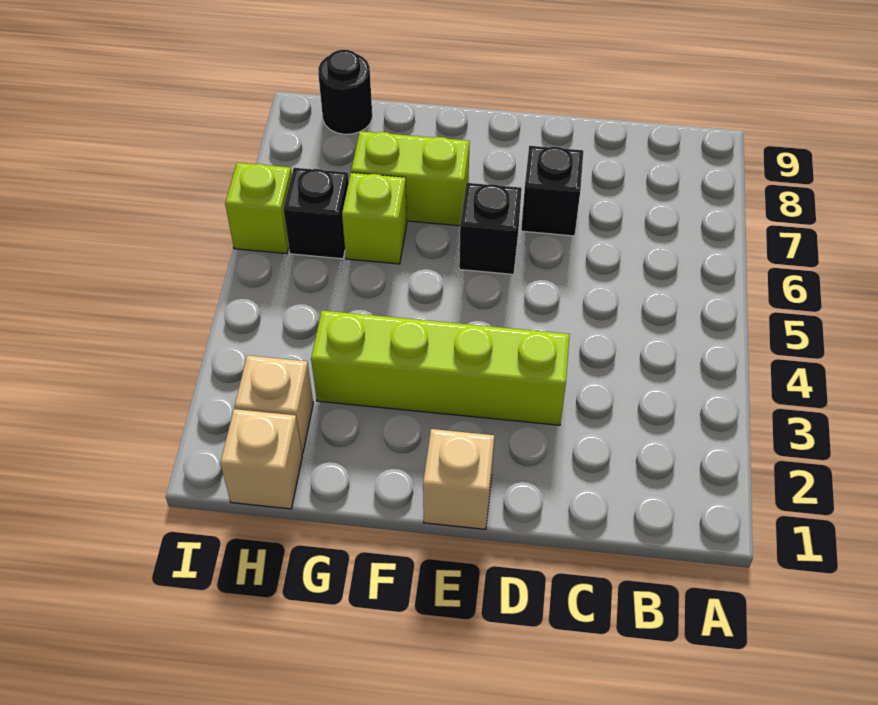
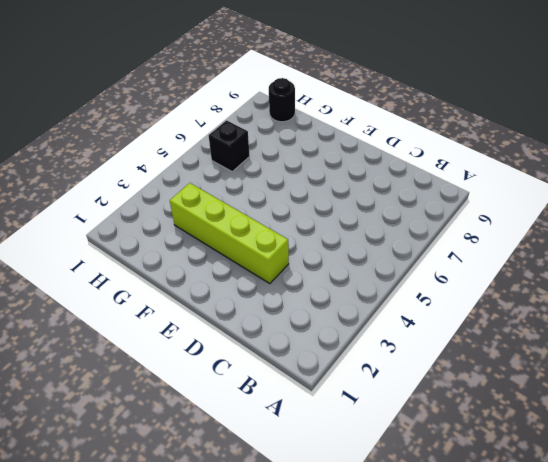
none -> black 1x1 brick [521,146,583,236]
none -> tan 1x1 brick [423,429,494,529]

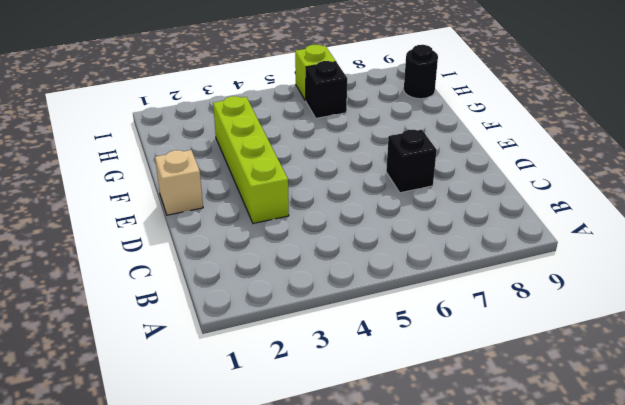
none -> black 1x1 brick [459,183,522,274]
none -> lime 1x2 brick [351,131,470,226]

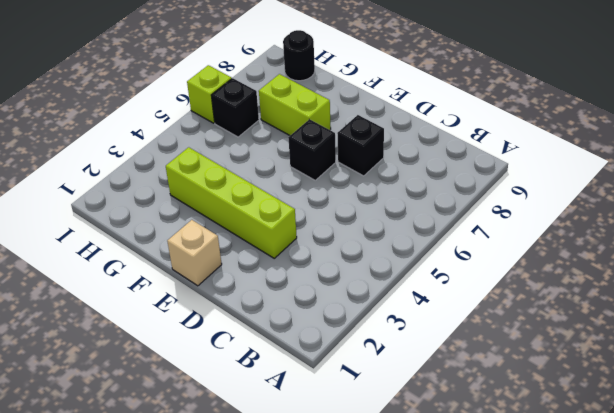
none -> lime 1x1 brick [342,173,407,264]
none -> tan 1x1 brick [220,409,302,509]

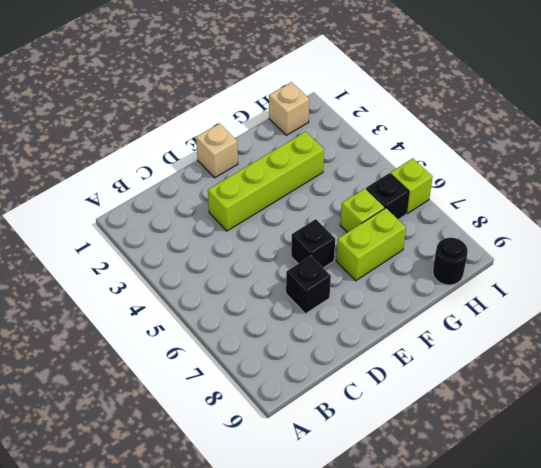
none -> tan 1x1 brick [234,355,313,453]

